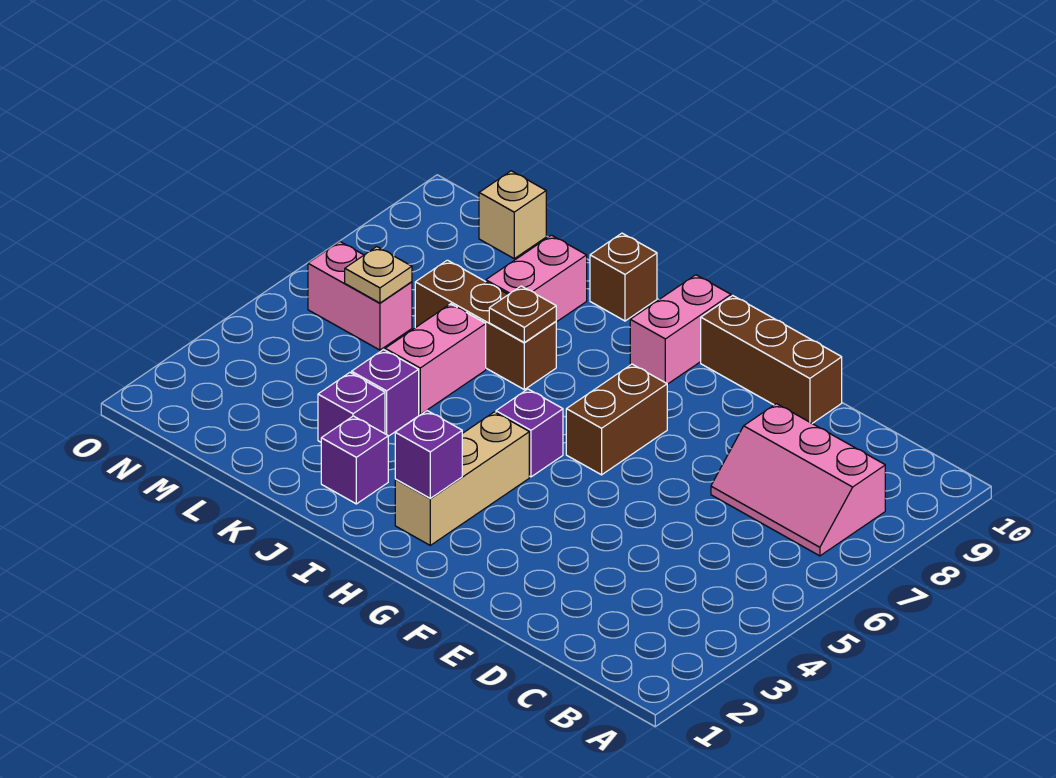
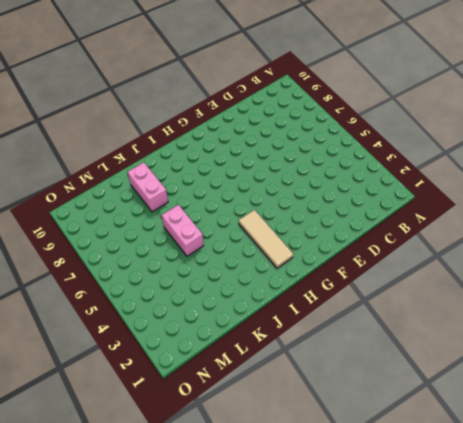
tan 1x3 tile [239,210,293,268] -> tan 1x3 brick [395,412,529,545]
none -> pink 2x3 slope [711,404,885,556]
none -> brown 1x3 brick [701,296,842,423]
none -> brown 1x2 brick [566,364,667,475]

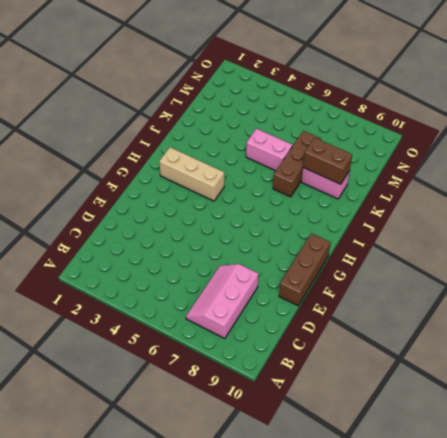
brown 1x2 brick [303,138,352,184] -> brown 1x2 brick moved to [566,364,667,475]
none -> purple 1x1 brick [496,389,563,477]
none -> pink 1x2 brick [630,275,731,384]
none -> purple 1x1 brick [321,416,388,504]

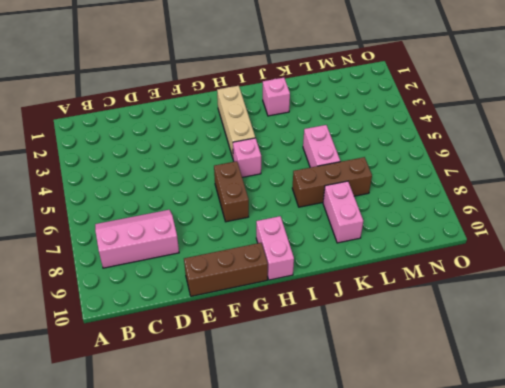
pink 1x1 brick [233,138,261,177] -> purple 1x1 brick [496,389,563,477]
pink 1x1 brick [263,78,290,116] -> purple 1x1 brick [321,416,388,504]
none -> brown 1x1 brick [590,233,657,321]
none -> purple 1x1 brick [318,373,385,442]
none -> purple 1x1 brick [352,350,419,436]

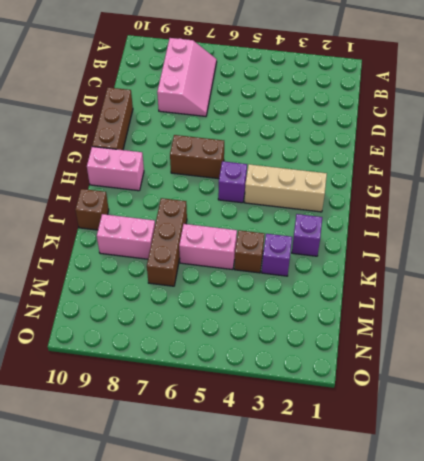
brown 1x1 brick [234,230,264,273] -> purple 1x1 brick [352,350,419,436]
none -> pink 1x2 brick [308,242,412,350]
none -> tan 1x1 brick [479,171,546,259]
none -> purple 1x1 brick [395,411,462,499]

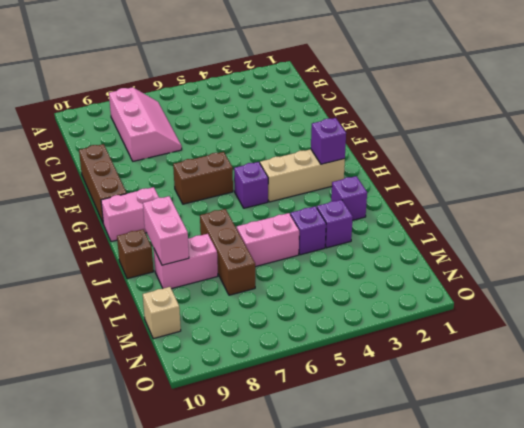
pink 1x2 brick [143,196,189,265] -> pink 1x2 brick moved to [308,242,412,350]
none -> brown 1x1 plate [489,286,556,342]
none -> tan 1x1 plate [345,247,412,303]

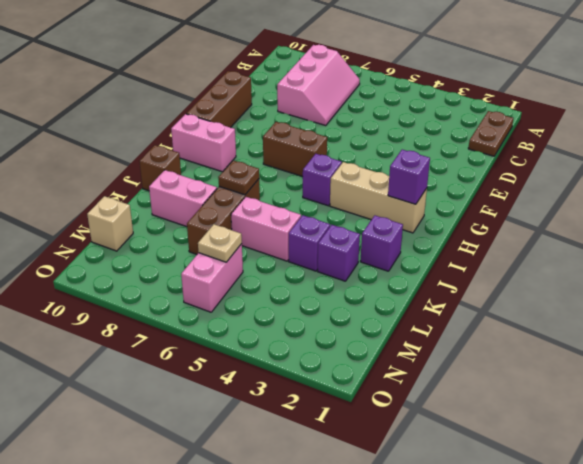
brown 1x2 plate [468,111,513,156] -> none

